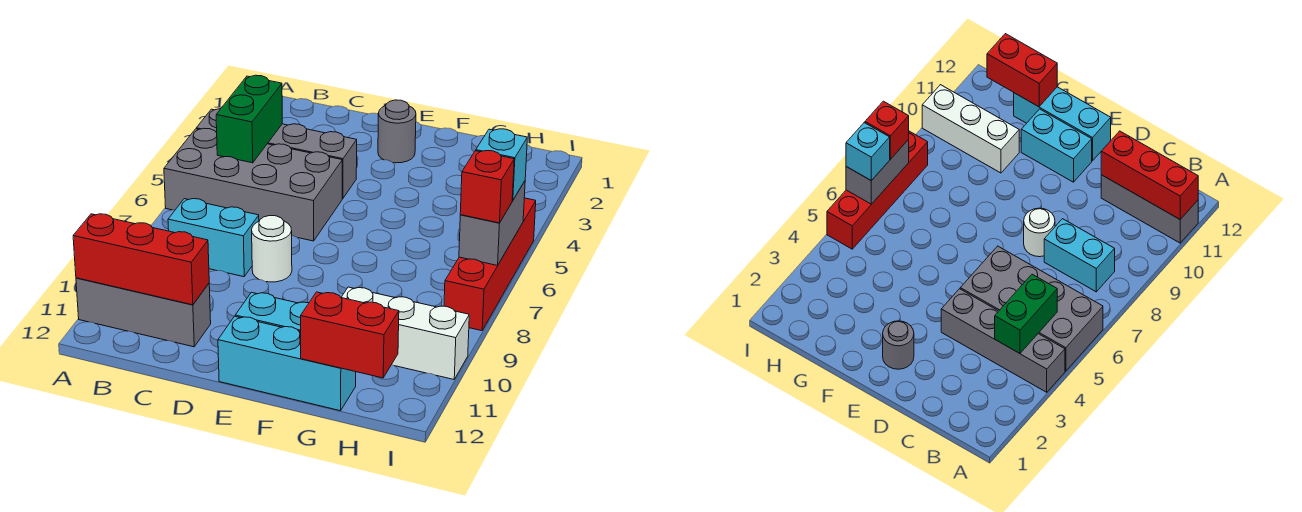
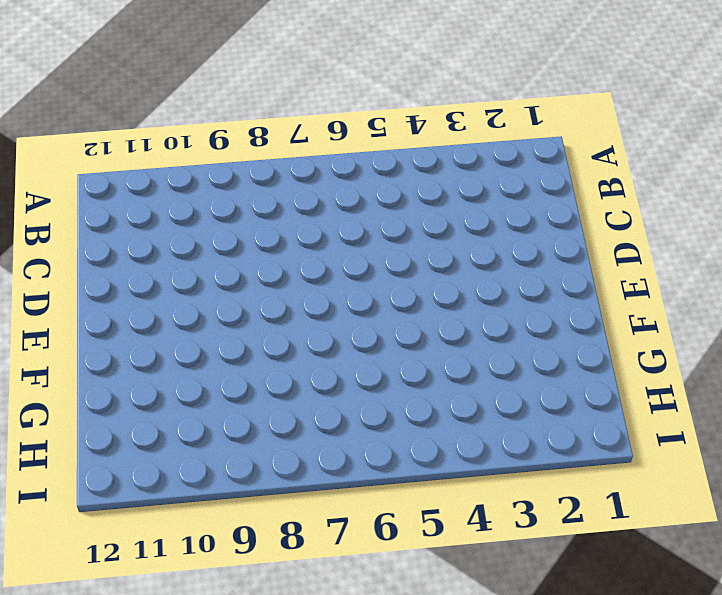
none -> grey 1x4 brick [196,109,357,199]
none -> grey 2x4 brick [164,128,342,241]
none -> grey 1x3 brick [76,278,211,347]

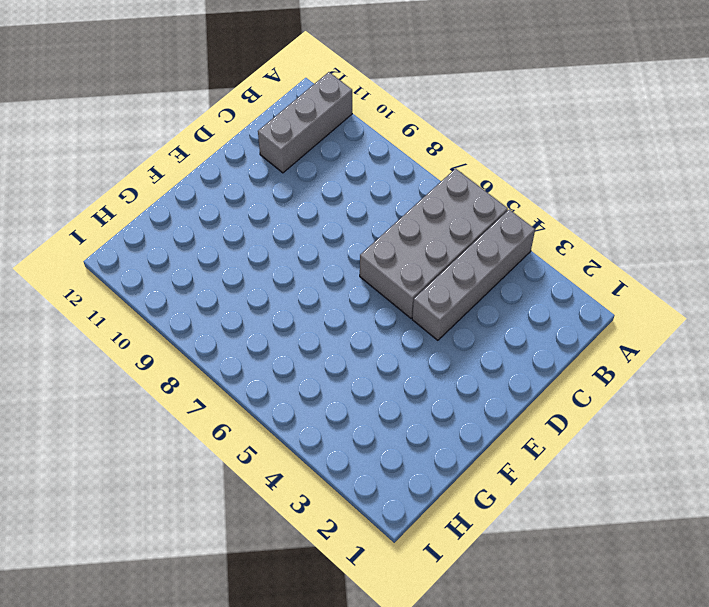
none -> cyan 1x2 brick [168,199,259,277]
none -> white 1x1 round brick [252,216,292,282]
none -> grey 1x1 round brick [378,100,416,163]

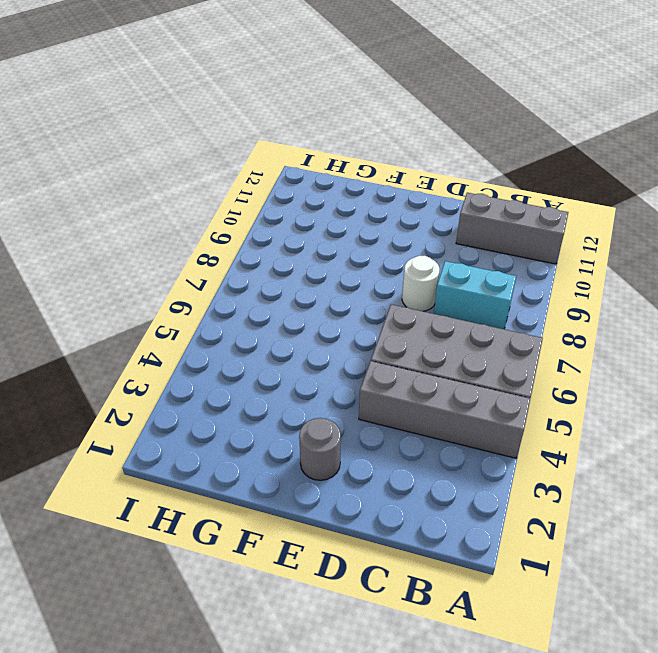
none -> cyan 1x2 brick [235,292,309,332]
none -> cyan 1x3 brick [218,316,356,411]
none -> white 1x3 brick [341,287,469,379]

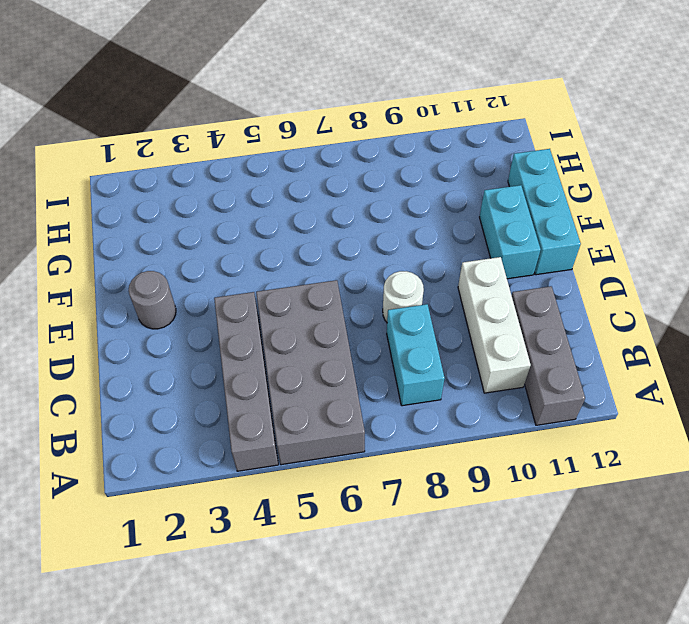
white 1x3 brick [458,257,531,393] -> white 1x3 brick moved to [341,287,469,379]
none -> red 1x4 brick [444,198,536,331]
none -> red 1x3 brick [73,214,209,305]
none -> green 1x2 brick [216,75,282,163]

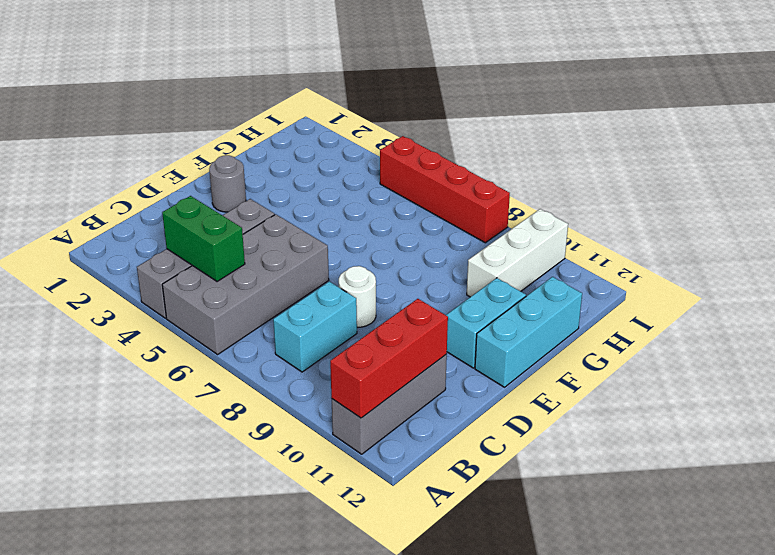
none -> red 1x2 brick [301,292,399,378]
none -> grey 1x2 brick [459,181,525,265]
none -> cyan 1x1 brick [476,129,527,200]

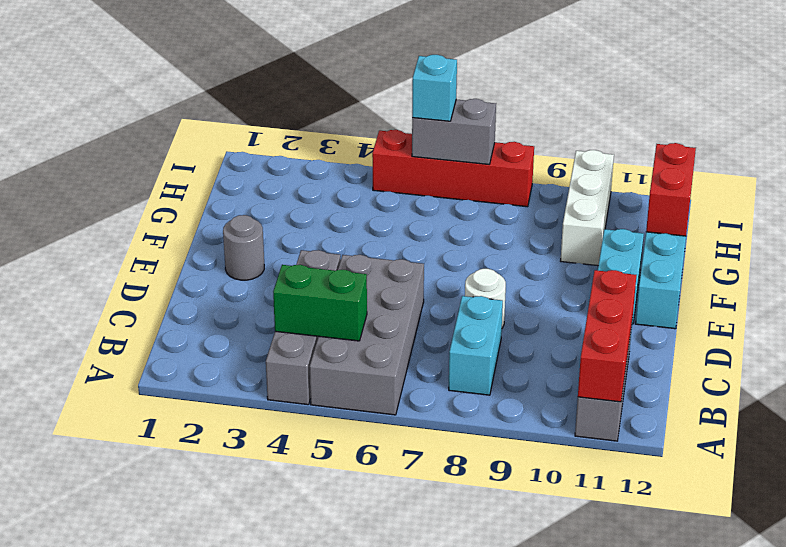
none -> red 1x1 brick [460,151,514,223]

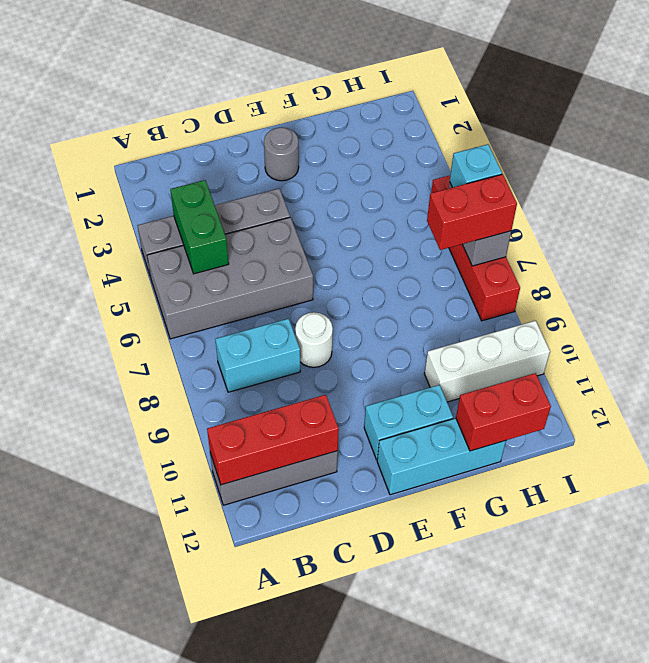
red 1x2 brick [427,174,517,250] -> red 1x1 brick [460,151,514,223]

